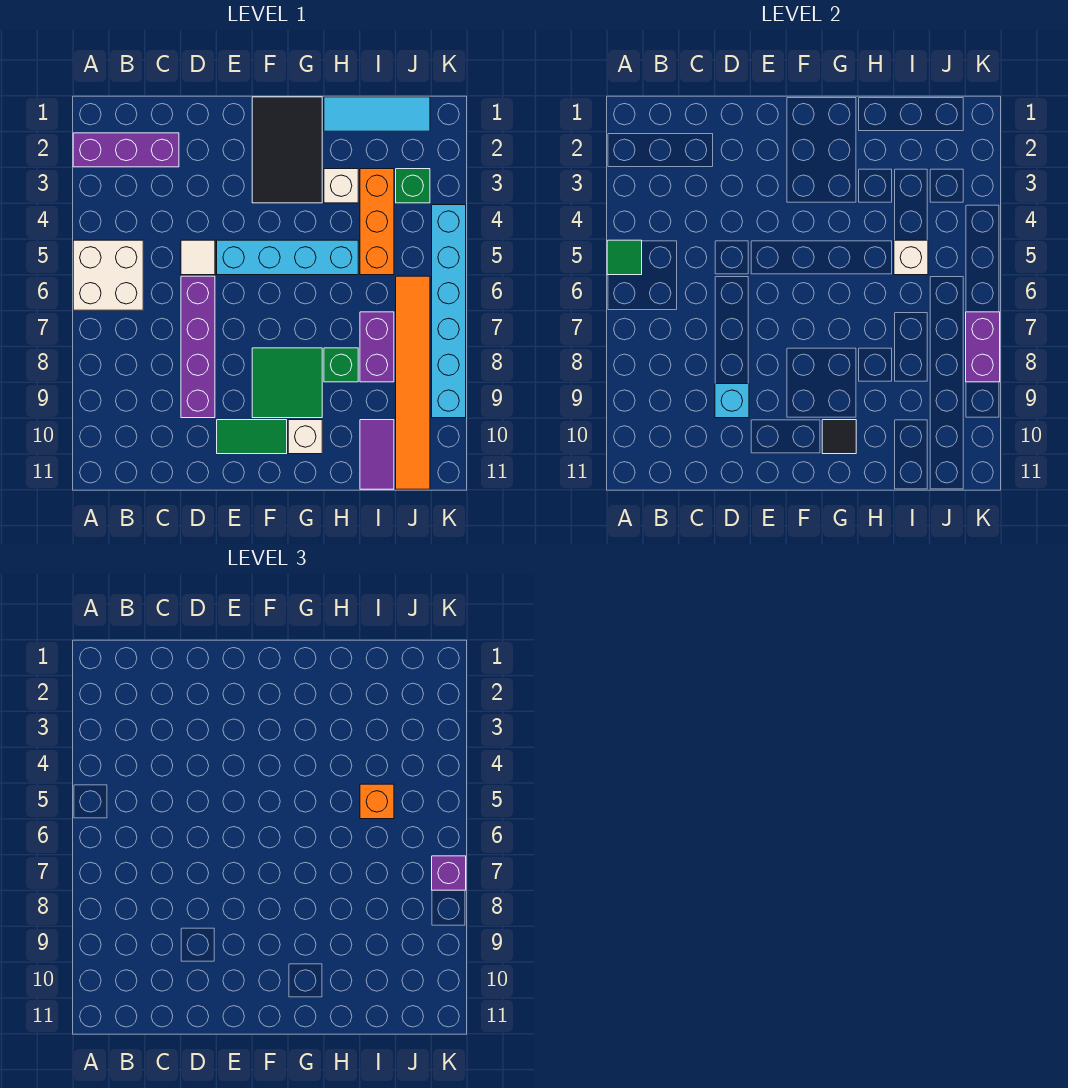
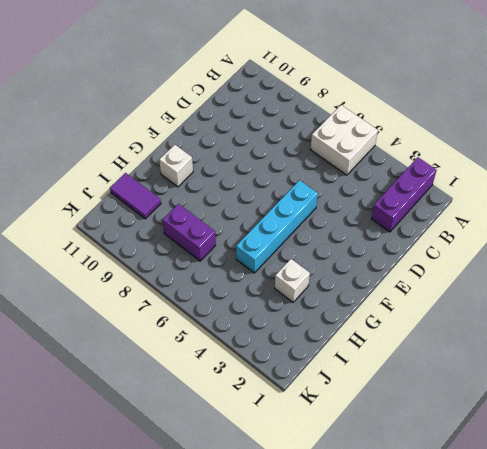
none -> white 1x1 tile [181,240,215,275]
none -> purple 1x4 brick [181,276,215,418]
none -> green 1x2 tile [217,420,287,454]

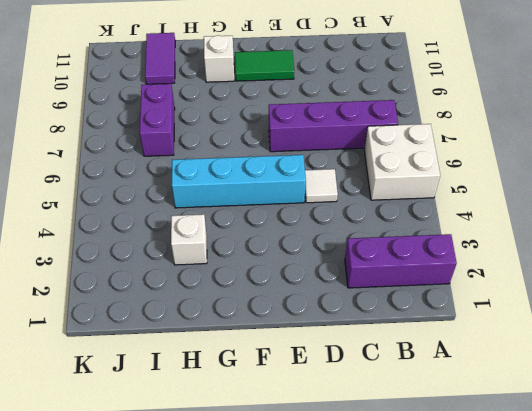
purple 1x4 brick [269,100,398,152] -> purple 1x4 brick turned to [181,276,215,418]
none -> black 2x3 tile [252,97,322,203]
none -> green 2x2 tile [252,348,322,418]
none -> cyan 1x3 tile [324,97,430,131]

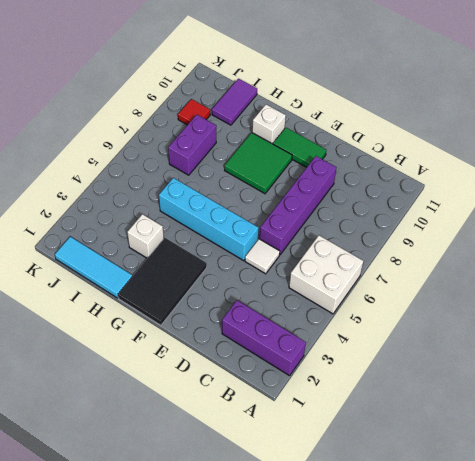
red 1x1 tile [178,99,210,125] -> orange 1x6 tile [396,276,430,489]
none -> green 1x1 brick [324,348,358,382]
none -> orange 1x3 brick [360,169,394,275]
none -> green 1x1 brick [396,169,430,203]

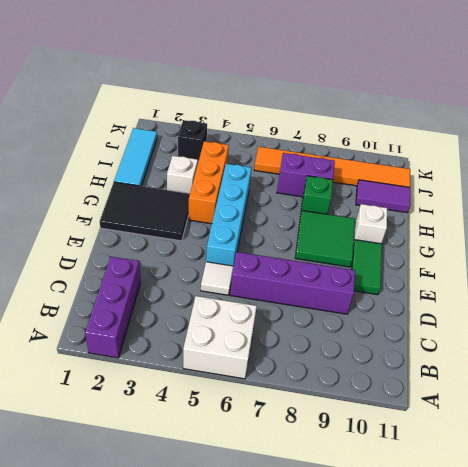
orange 1x3 brick [189,141,229,224] -> orange 1x3 brick turned to [360,169,394,275]
black 1x1 brick [178,120,207,162] -> green 1x1 brick [396,169,430,203]
none -> cyan 1x6 brick [432,205,466,418]
none -> green 1x1 tile [607,240,642,275]
none -> cyan 1x1 brick [715,384,749,418]

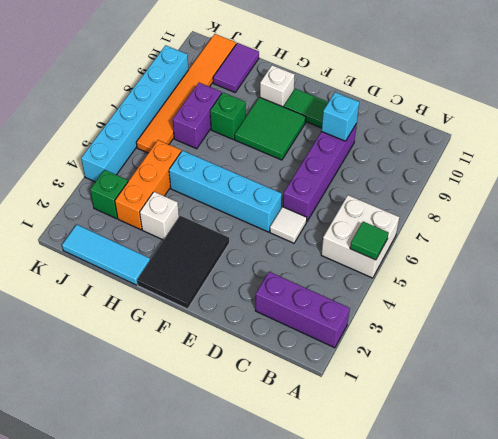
none -> black 1x1 tile [822,420,856,454]
none -> white 1x1 brick [894,240,928,275]
none -> purple 1x2 brick [966,312,1000,382]

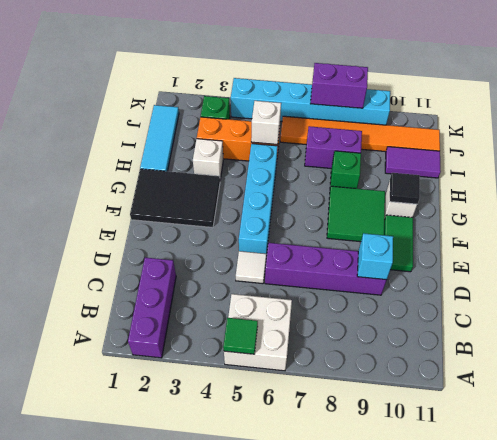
none -> orange 1x1 brick [360,784,394,819]
none -> purple 1x1 brick [432,856,466,890]

